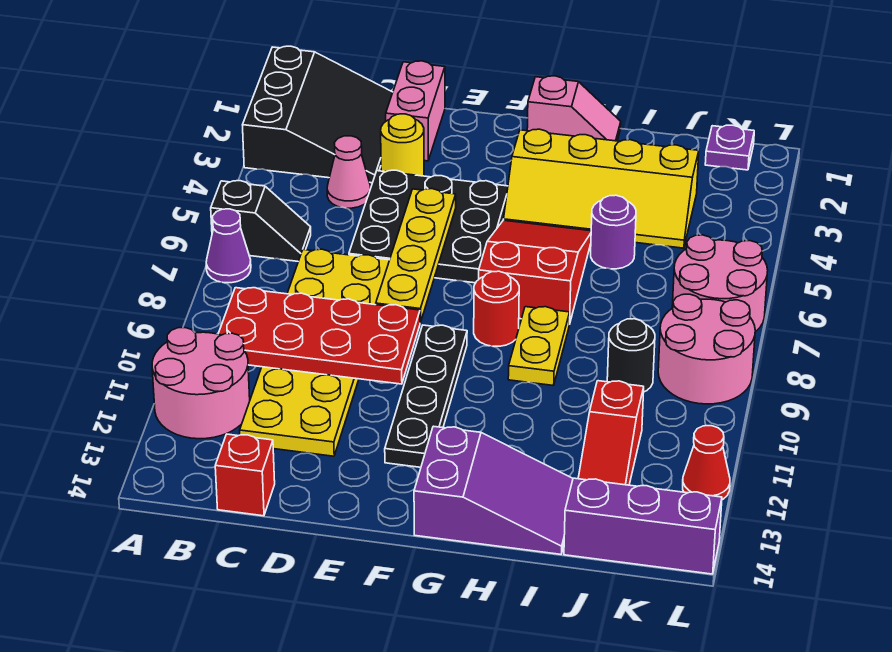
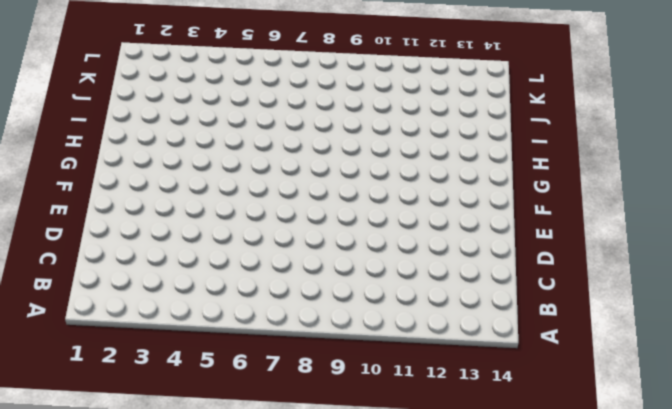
none -> black 3x3 slope [243,46,393,183]
none -> black 1x2 slope [211,181,311,261]
none -> purple 1x1 cone [206,209,251,283]

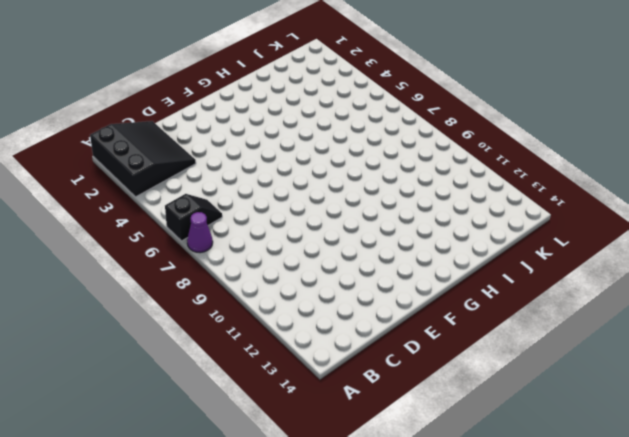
none -> pink 2x2 round brick [152,328,250,439]
none -> pink 1x1 cone [327,136,371,208]
none -> yellow 2x6 plate [240,249,389,456]

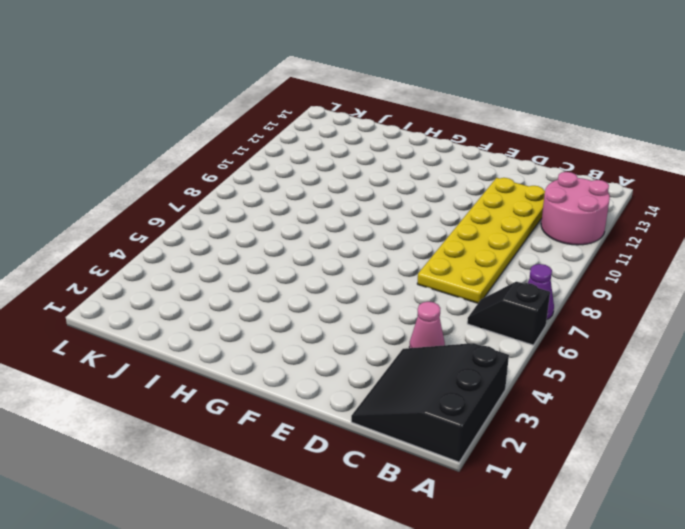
none -> red 1x1 brick [215,434,275,516]
none -> pink 1x2 brick [386,61,445,161]
none -> yellow 1x1 round brick [381,114,424,176]

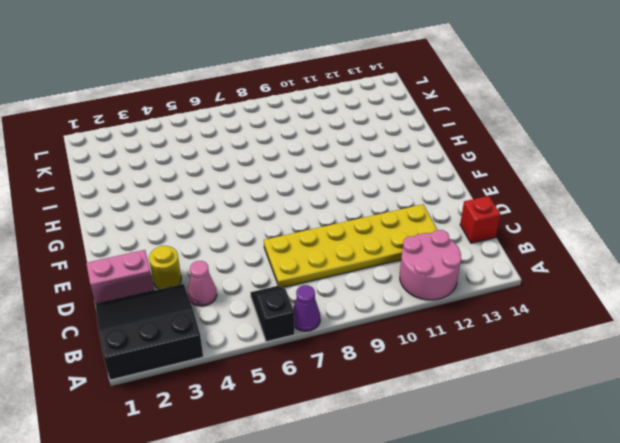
none -> black 3x3 plate [349,170,508,283]
none -> black 1x4 plate [385,325,467,467]
none -> pink 1x2 slope [527,76,621,141]

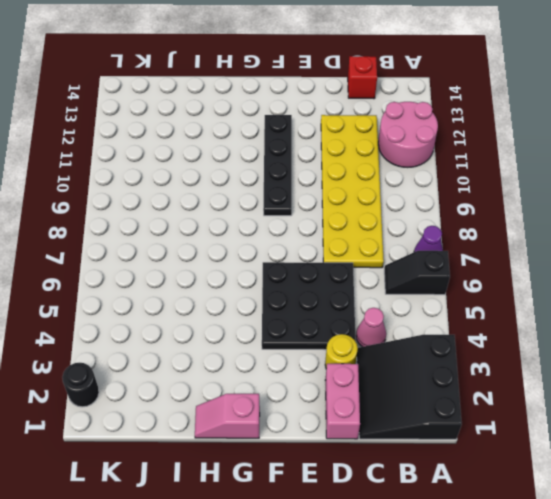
black 1x1 round brick [62,363,99,407] -> black 1x1 round brick moved to [607,319,655,392]
none -> yellow 2x4 slope [504,129,699,248]
none -> red 2x3 slope [479,220,591,324]
none -> red 1x1 round brick [474,271,519,346]

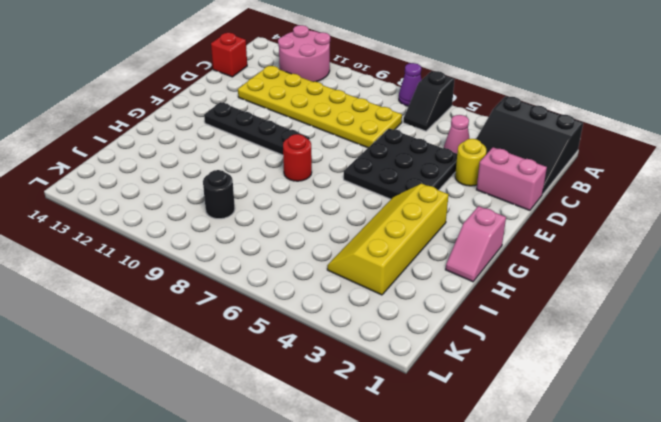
none -> red 2x3 slope [479,220,591,324]
none -> purple 2x3 slope [414,426,573,554]
none -> yellow 1x2 plate [508,307,570,386]

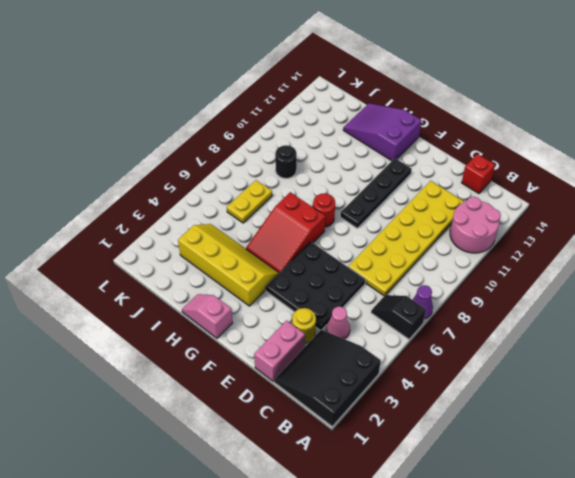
yellow 1x2 plate [227,180,272,223] -> yellow 1x2 plate moved to [508,307,570,386]
none -> purple 1x1 round brick [591,195,636,269]
none -> red 1x3 slope [578,381,644,485]
none -> purple 1x3 brick [564,478,722,574]

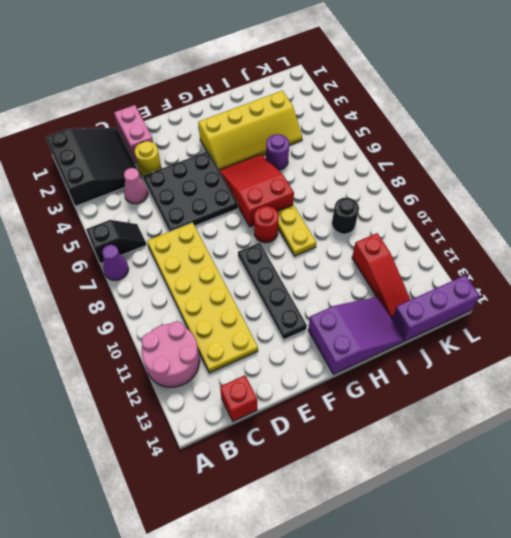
none -> pink 1x2 slope [527,76,621,141]
none -> purple 1x1 plate [705,125,754,170]
none -> pink 2x2 round brick [672,235,768,332]

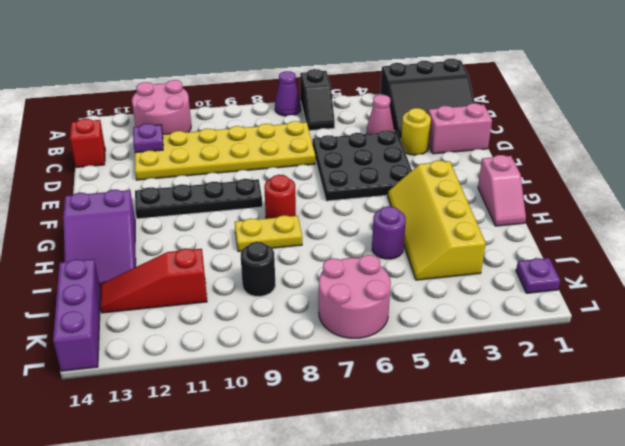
purple 1x1 plate [133,124,163,153] -> none
none -> red 2x3 slope [479,220,591,324]
none -> pink 2x2 round brick [658,294,755,404]
none -> red 1x1 cone [683,426,730,500]

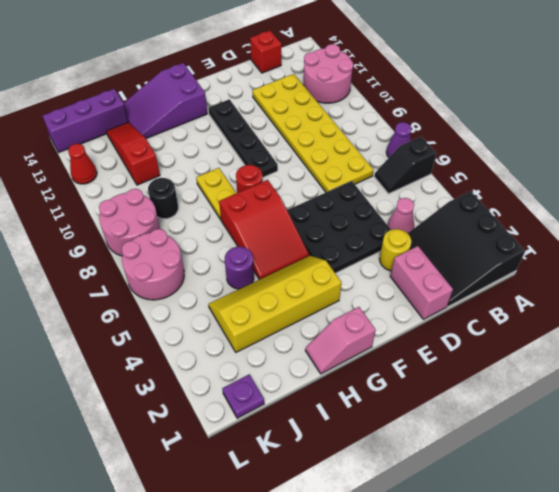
none -> red 2x4 plate [218,288,420,384]
none -> yellow 1x4 plate [376,189,456,323]

